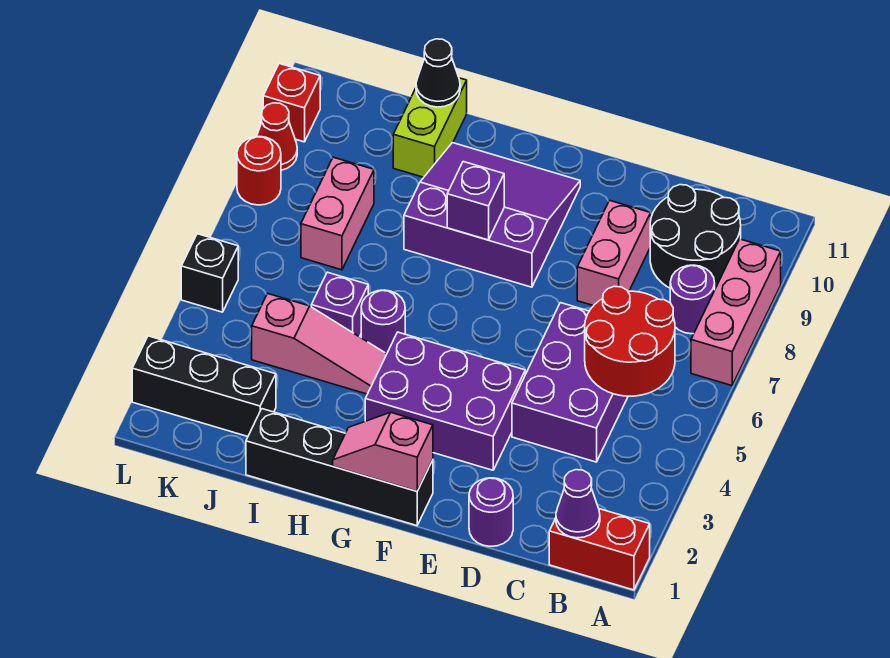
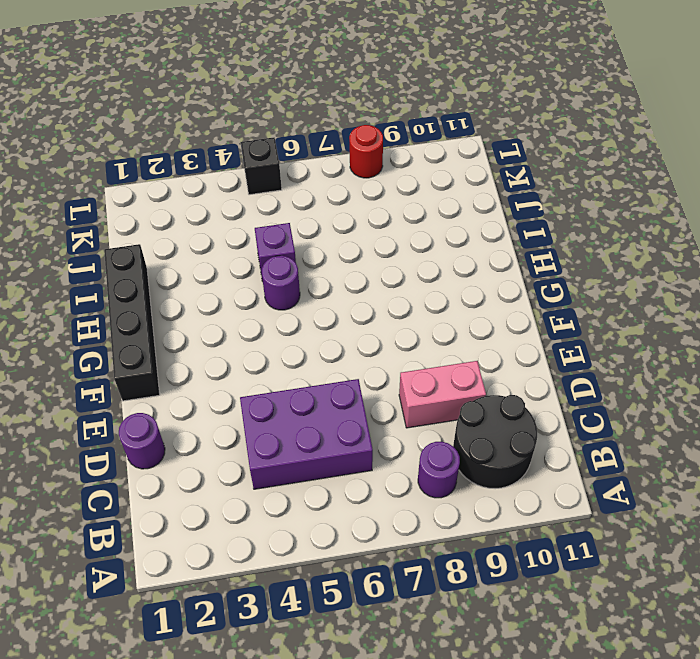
none -> red 1x2 brick [549,509,650,590]
none -> pink 1x3 brick [691,239,781,386]
none -> purple 2x3 brick [365,332,525,470]

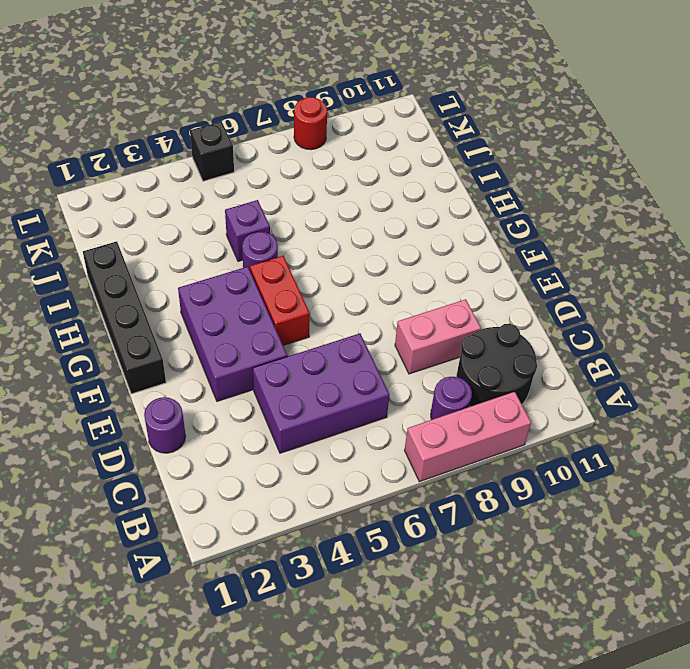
red 1x2 brick [250,256,310,345] -> red 1x2 brick moved to [549,509,650,590]
none -> purple 3x3 slope [404,143,580,287]
none -> pink 1x3 slope [252,294,387,394]
none -> lime 1x2 brick [393,78,467,177]

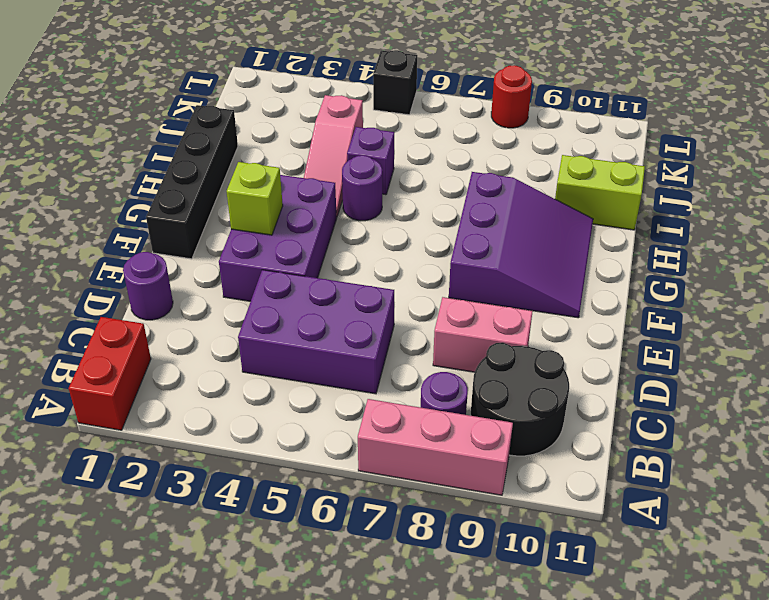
lime 1x1 brick [227,162,283,235] -> none
none -> black 1x3 brick [132,336,276,437]
none -> pink 1x2 brick [301,157,374,270]
none -> red 1x1 cone [257,103,297,170]

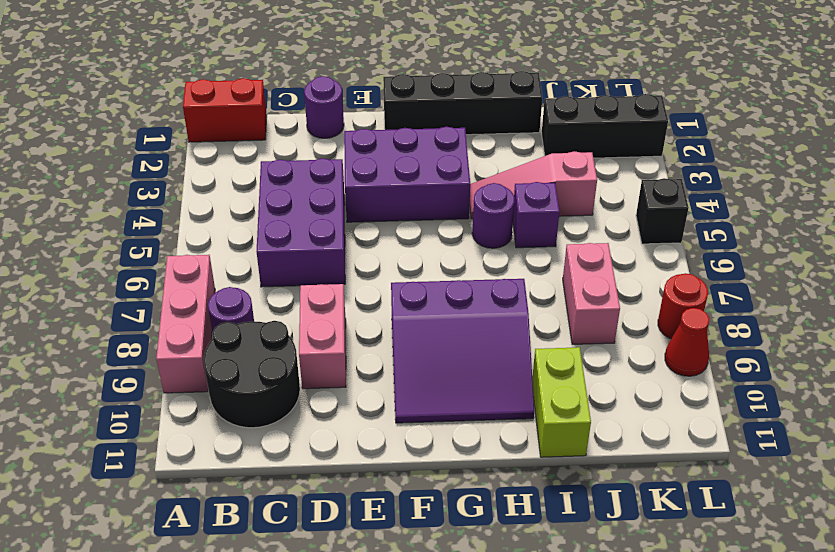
none -> red 1x1 brick [263,64,320,142]
none -> purple 1x1 cone [556,470,600,538]
none -> red 2x2 round brick [585,286,675,396]

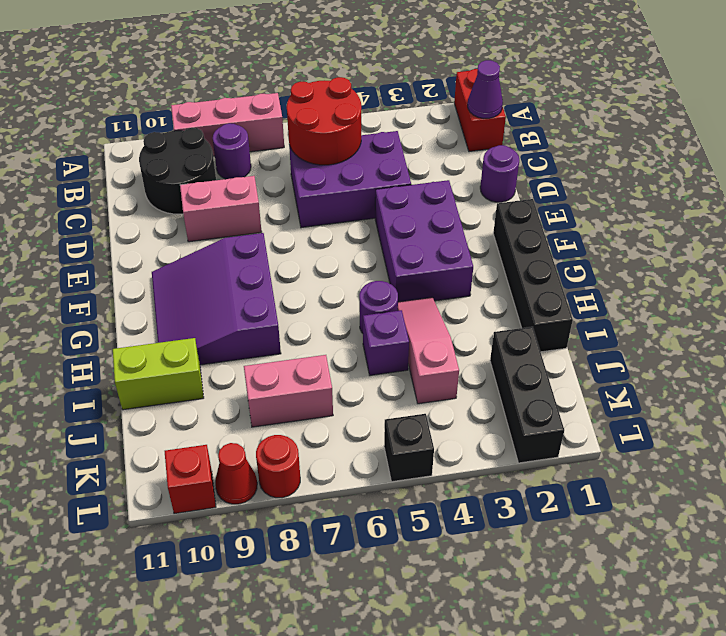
none -> pink 1x2 slope [333,413,433,491]
none -> purple 1x1 brick [447,162,504,240]
none -> black 1x1 cone [416,39,460,107]

